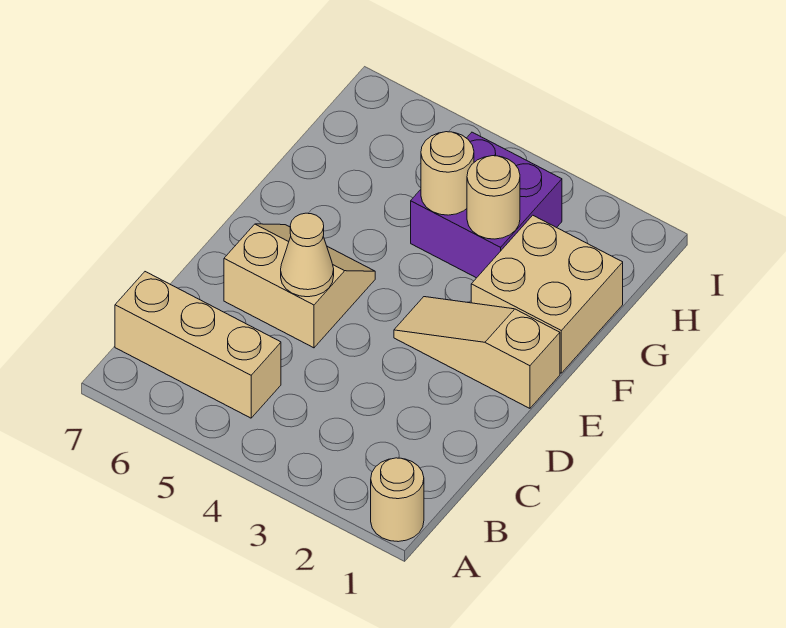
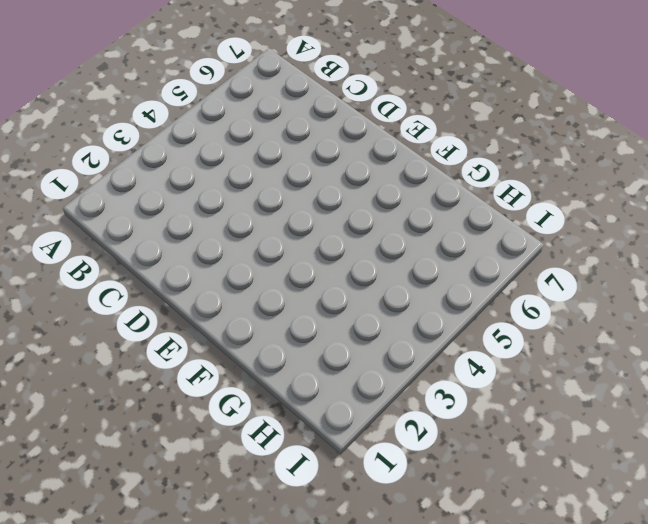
none -> tan 1x1 round brick [371,458,424,542]
none -> tan 1x3 brick [115,272,281,418]

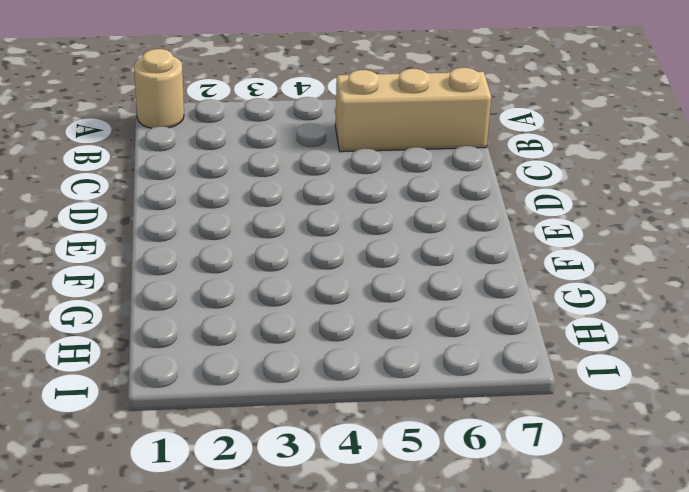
none -> tan 2x2 slope [224,224,375,348]
none -> tan 1x3 slope [394,297,560,408]

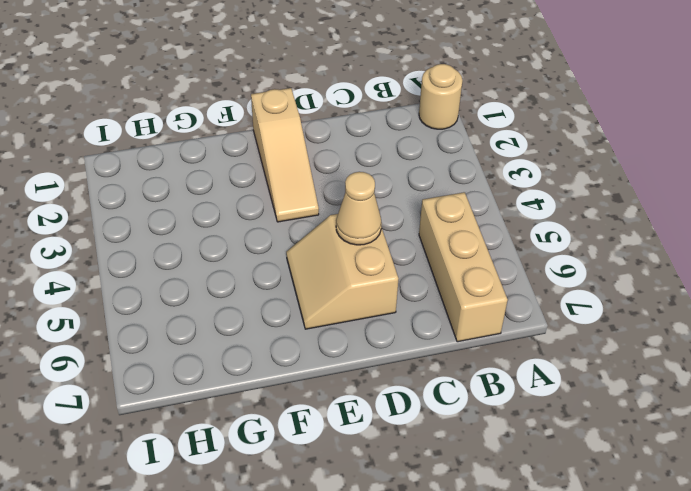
none -> tan 2x2 brick [471,215,623,373]
none -> purple 2x2 brick [411,132,562,278]

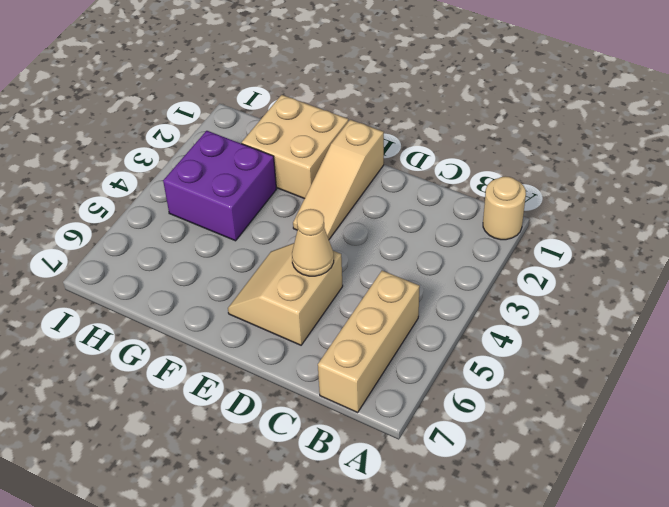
none -> tan 1x1 round brick [467,156,520,239]
none -> tan 1x1 round brick [421,132,474,215]

